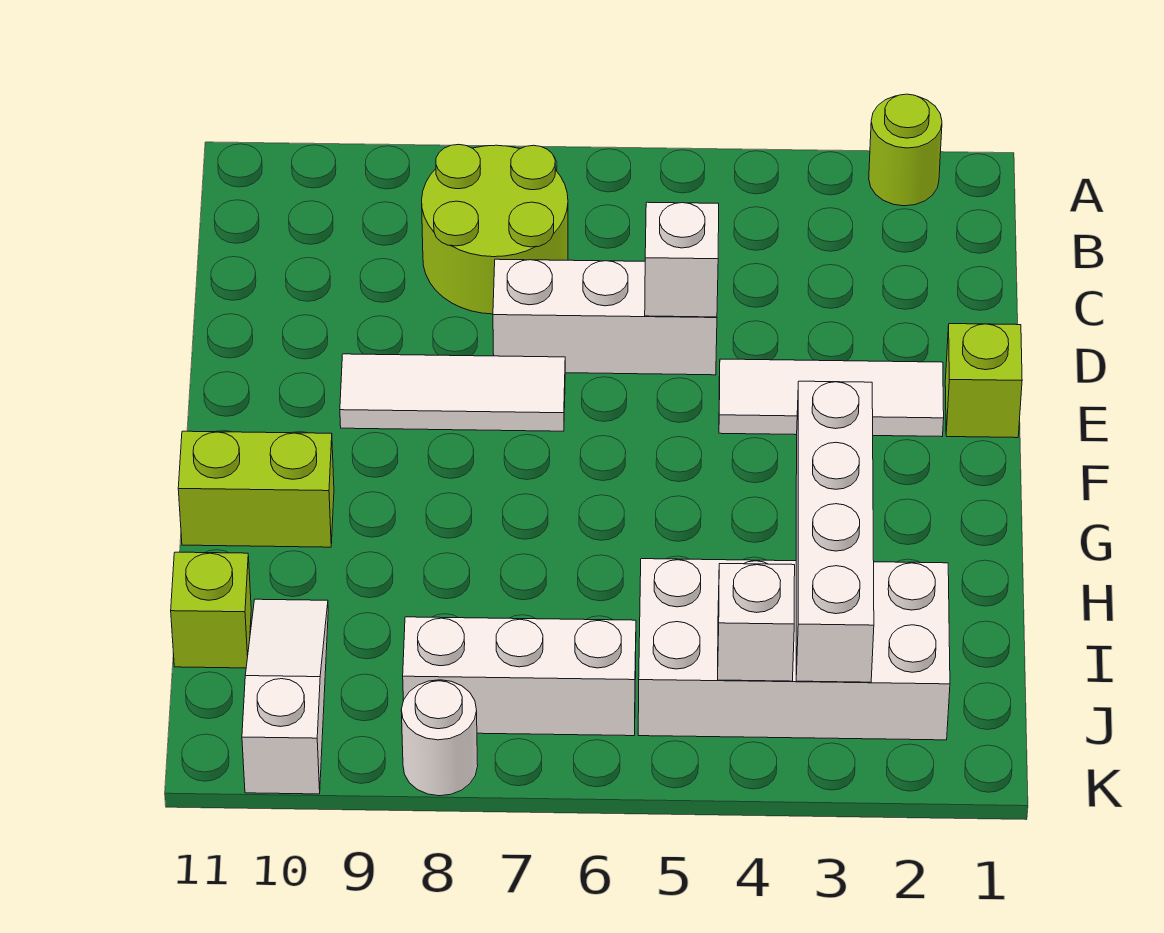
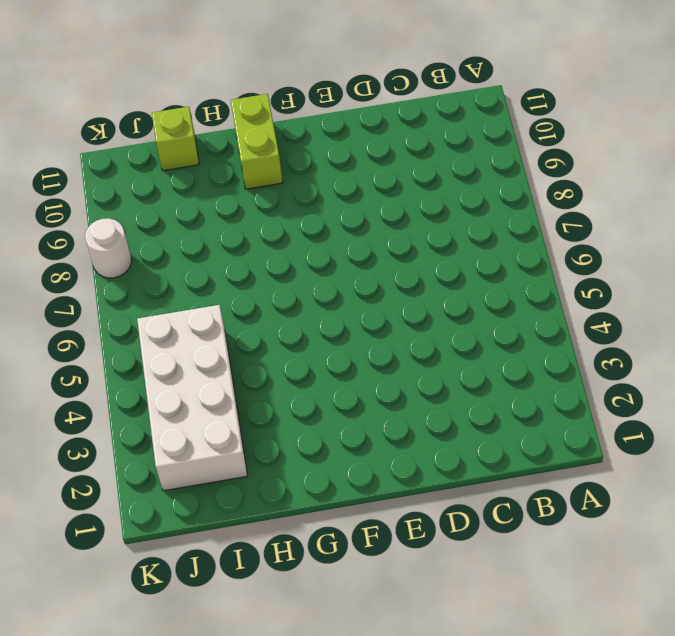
none -> lime 1x1 round brick [869,94,942,206]
none -> lime 2x2 round brick [422,144,568,314]
none -> white 1x3 brick [493,259,717,375]

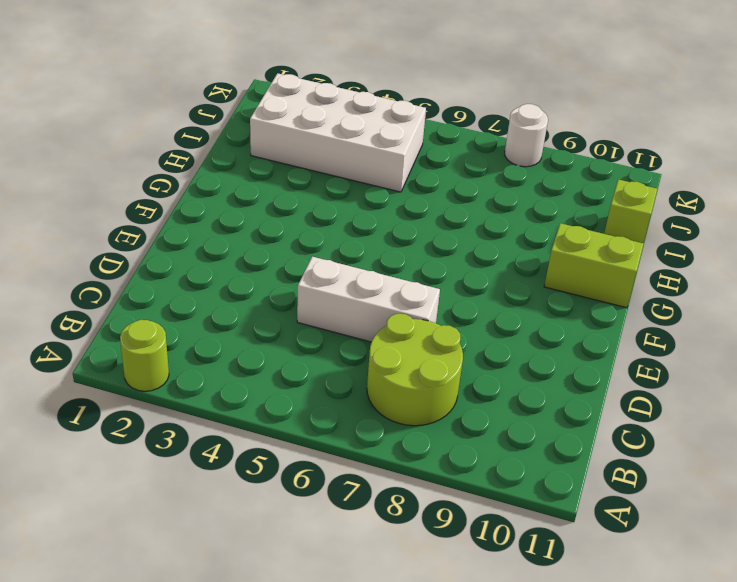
none -> lime 1x1 brick [945,324,1022,438]
none -> white 1x3 tile [719,359,944,437]
none -> white 1x3 tile [340,354,565,431]

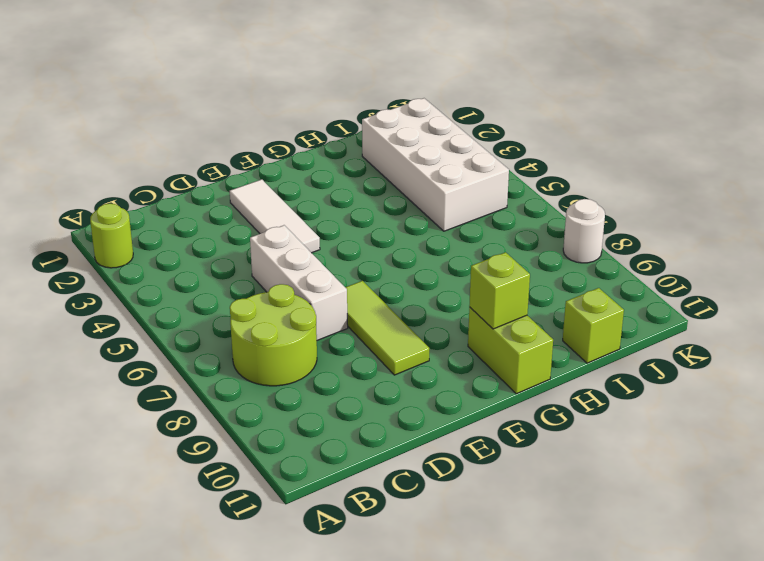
lime 1x3 tile [345,281,429,375] -> white 1x3 tile [340,354,565,431]
lime 1x1 brick [469,252,530,329] -> lime 1x1 brick moved to [945,324,1022,438]
none -> white 1x3 slope [242,599,328,794]
none -> white 1x3 brick [403,617,636,736]
none -> white 1x1 brick [645,202,719,317]

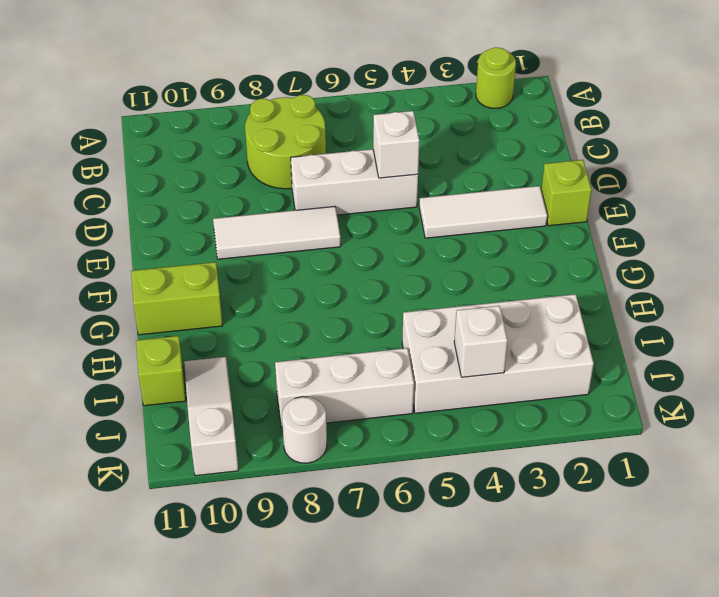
none -> white 1x4 brick [796,381,874,682]

